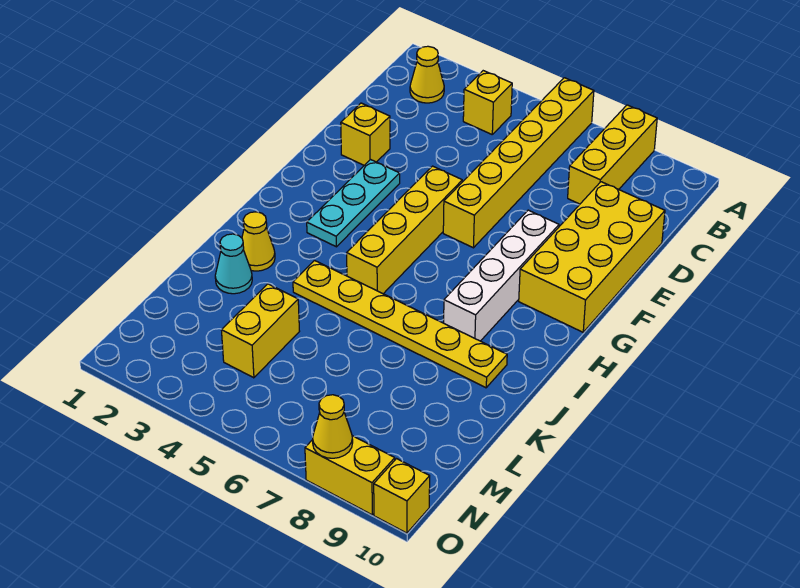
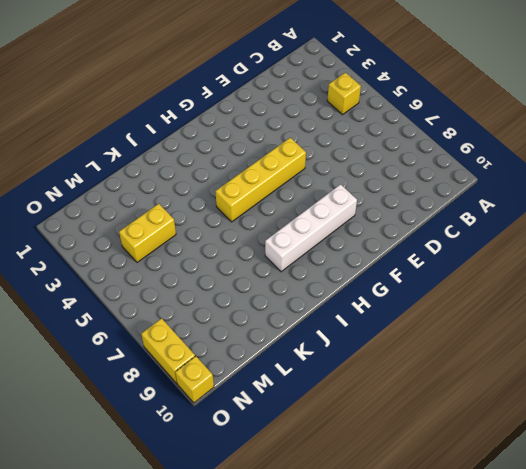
none -> yellow 1x6 brick [443,78,594,248]
none -> yellow 1x3 brick [568,105,657,204]
none -> yellow 1x1 cone [410,46,444,103]

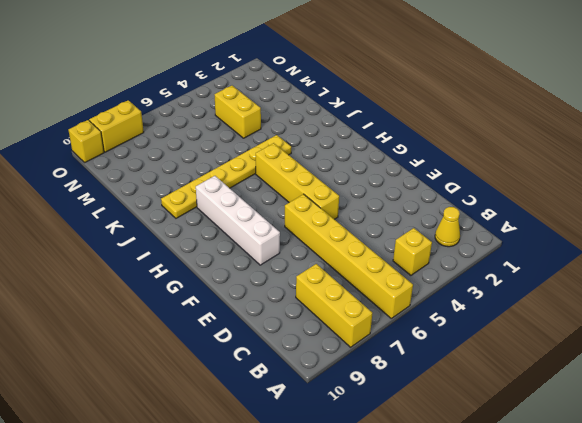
none -> yellow 2x4 brick [519,182,665,332]
none -> yellow 1x1 brick [341,103,390,165]
none -> cyan 1x3 plate [307,160,400,247]

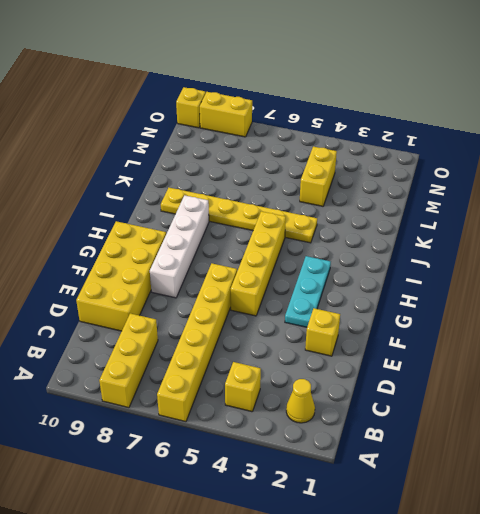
none -> yellow 1x1 cone [242,212,275,271]
none -> cyan 1x1 cone [215,234,252,294]
none -> yellow 1x1 cone [313,395,353,458]

